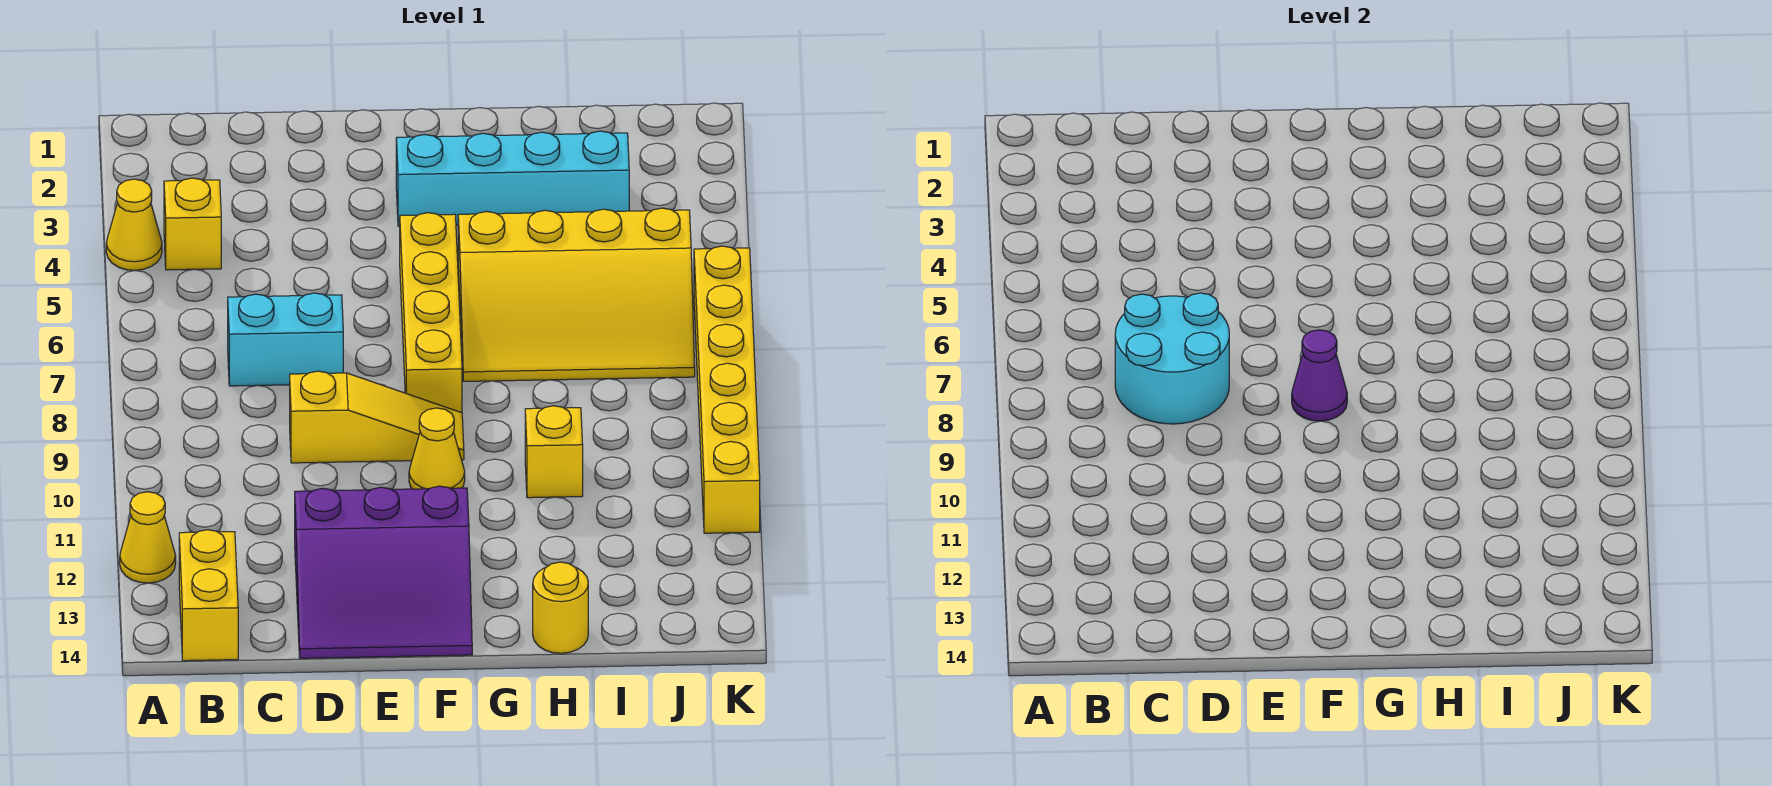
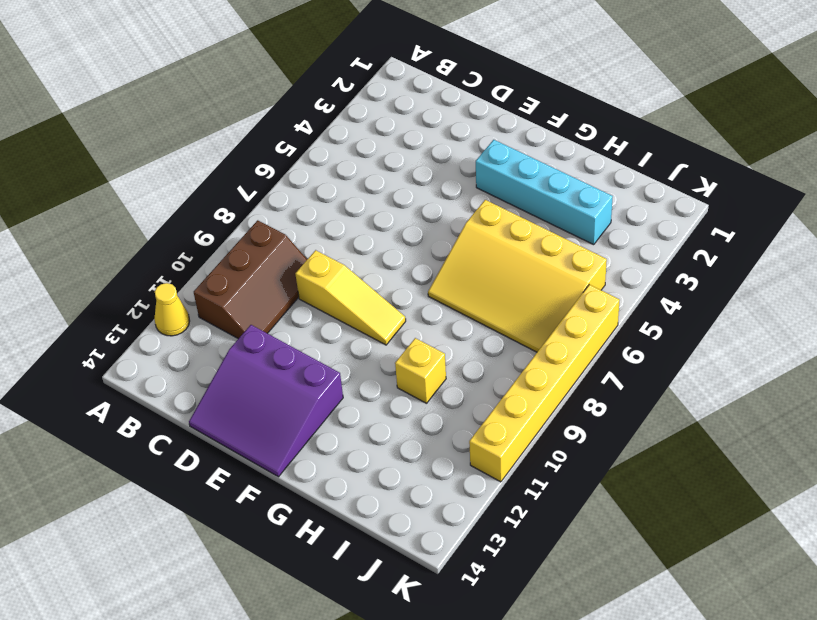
brown 2x3 slope [194,220,307,339] -> none
none -> yellow 1x1 cone [106,179,162,270]
none -> yellow 1x1 brick [164,178,221,270]
none -> yellow 1x2 brick [179,530,238,661]

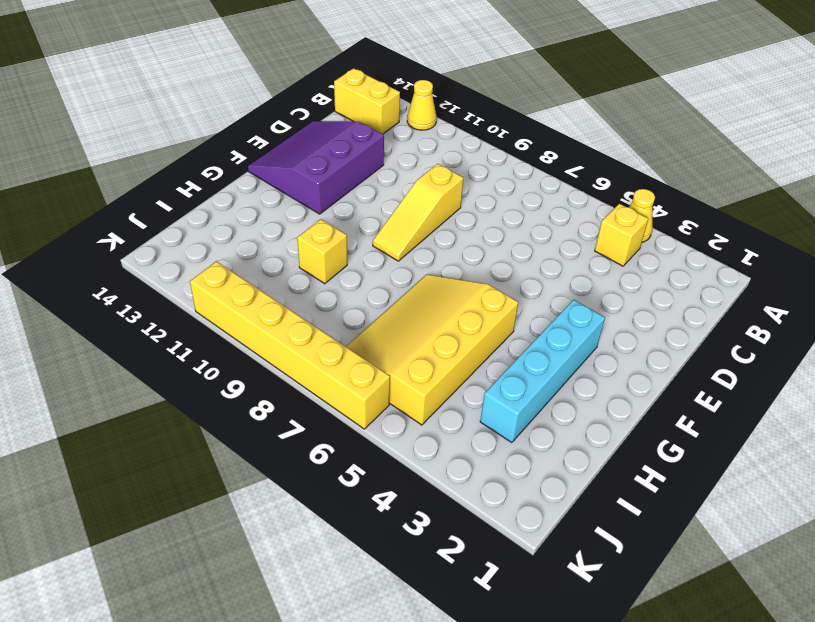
none -> cyan 1x2 brick [228,293,343,386]
none -> yellow 1x4 brick [400,213,462,413]
none -> yellow 1x1 cone [409,408,465,489]

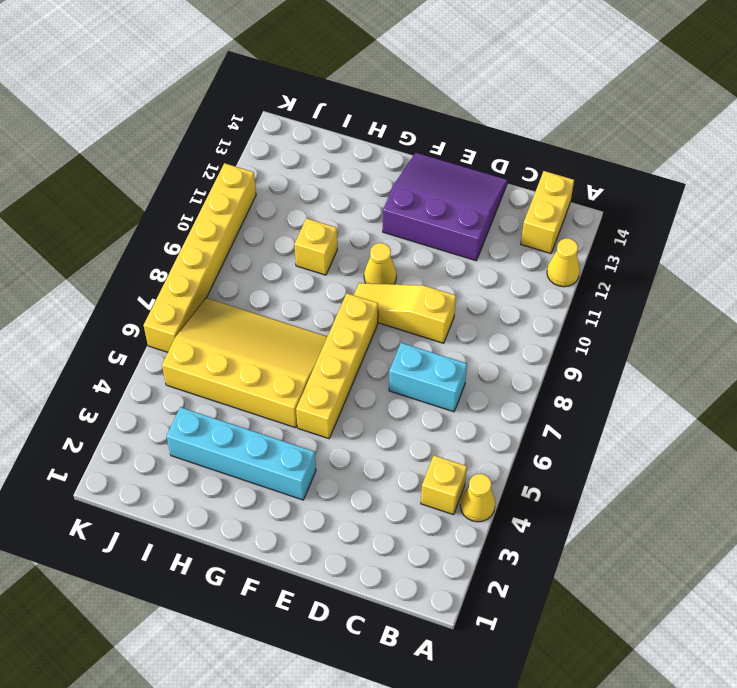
none -> yellow 1x1 round brick [533,562,588,653]
none -> cyan 2x2 round brick [1115,293,1229,424]
none -> purple 1x1 cone [1292,330,1347,421]

